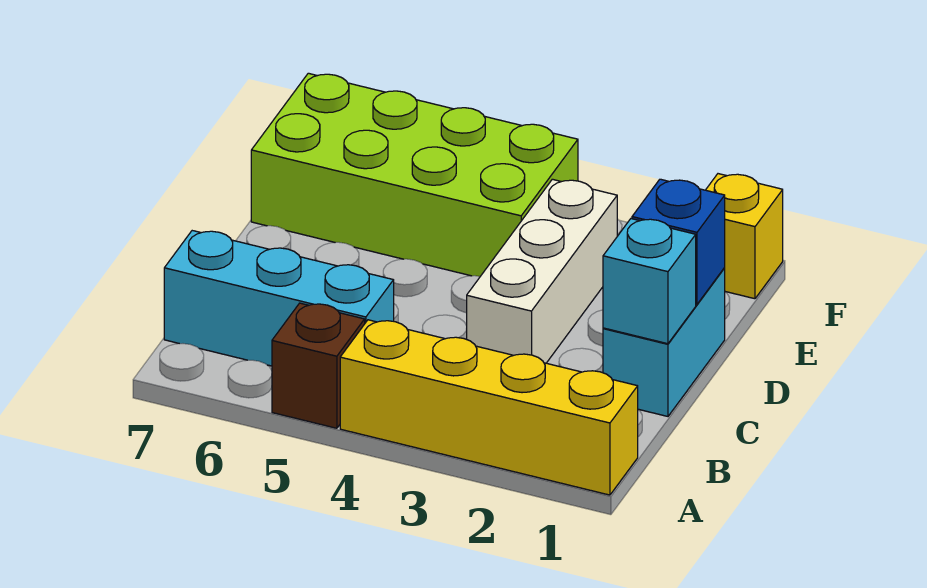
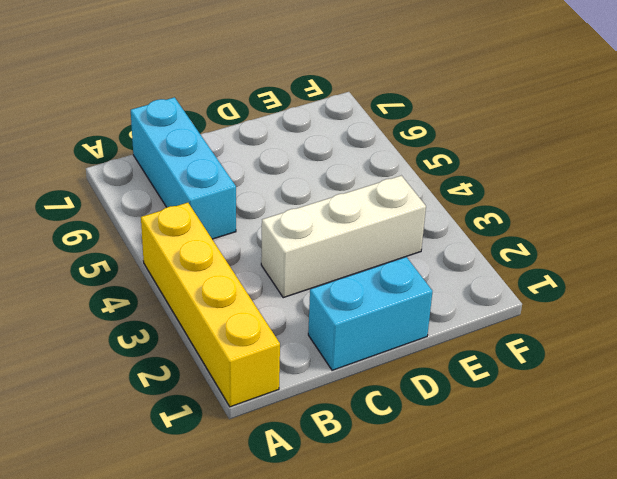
none -> brown 1x1 brick [272,303,365,428]
none -> lime 2x4 brick [251,73,578,276]

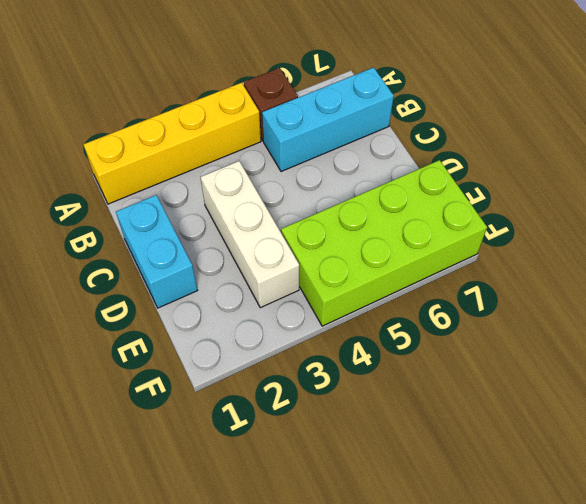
none -> yellow 1x1 brick [706,174,783,299]
none -> cyan 1x1 brick [603,219,696,344]

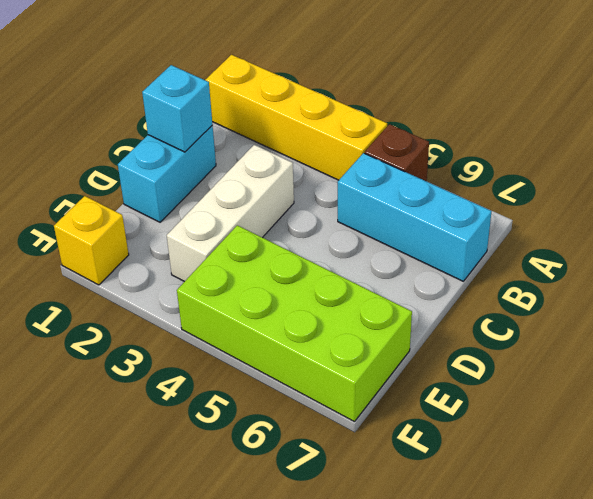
none -> blue 1x1 brick [632,179,725,304]

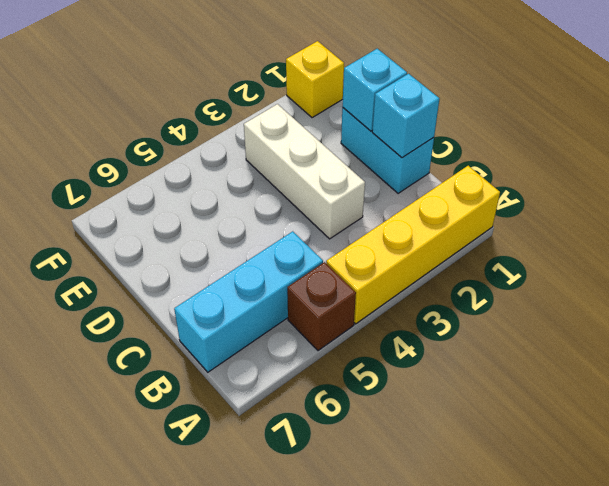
cyan 1x1 brick [342,49,407,131] -> blue 1x1 brick [632,179,725,304]
none -> lime 2x4 brick [251,73,578,276]

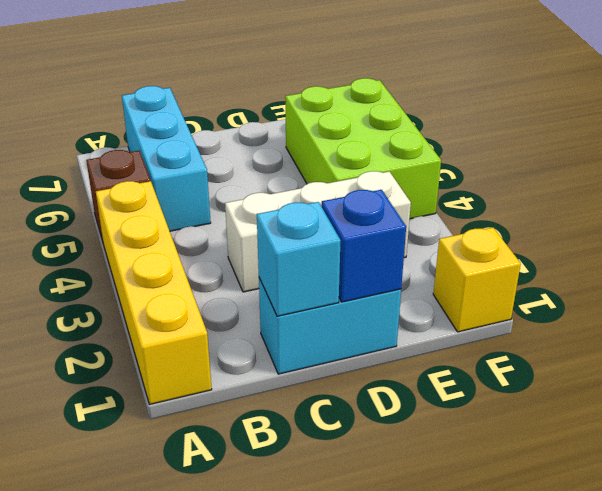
lime 2x3 brick [285,78,441,219] -> lime 2x4 brick [251,73,578,276]

